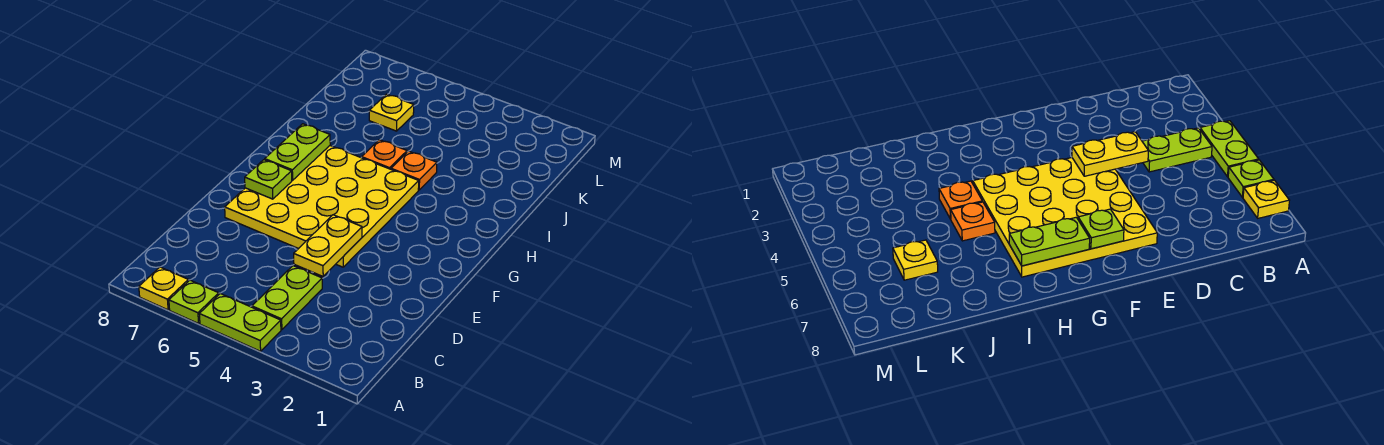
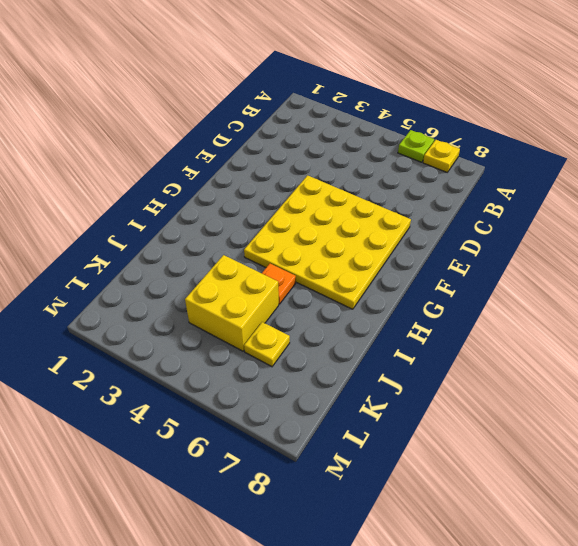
yellow 2x2 brick [185,255,279,351] -> none
none -> lime 1x2 plate [199,294,281,351]
none -> lime 1x2 plate [252,266,322,330]

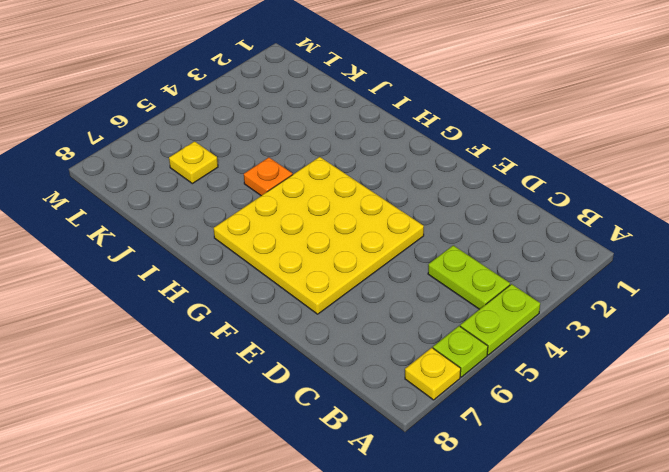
none -> orange 1x1 plate [391,151,437,190]
none -> yellow 1x2 plate [294,215,362,276]

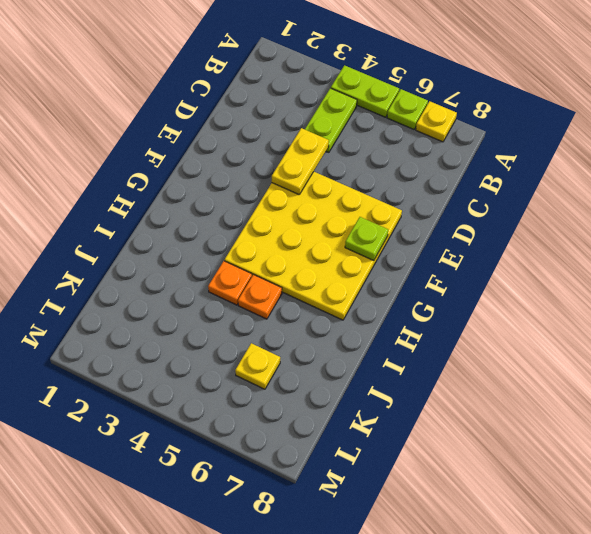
none -> lime 1x2 plate [265,124,330,180]

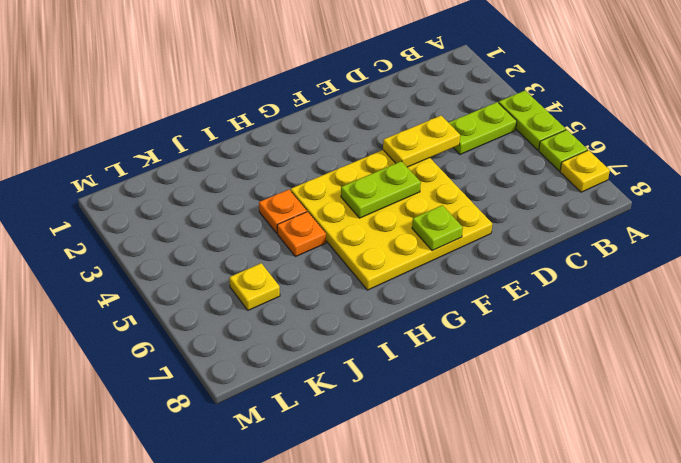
lime 1x2 plate [341,161,421,218] -> lime 1x2 plate moved to [265,124,330,180]

